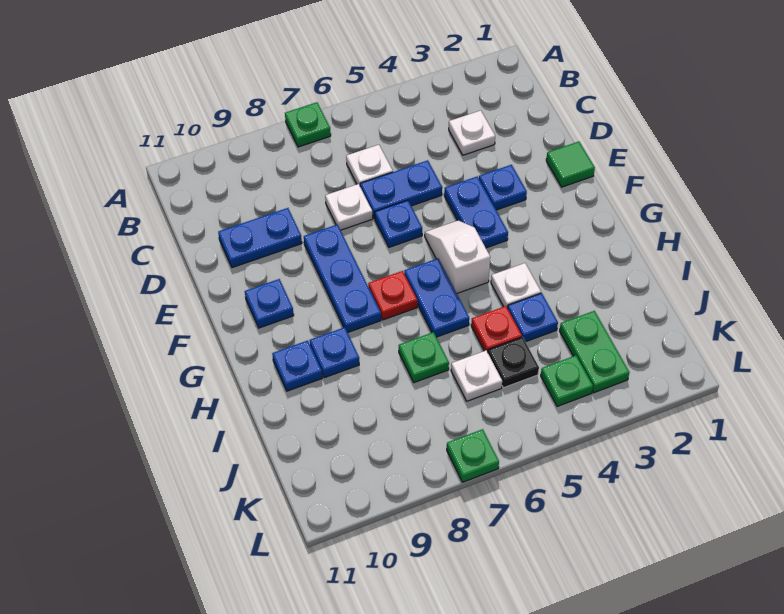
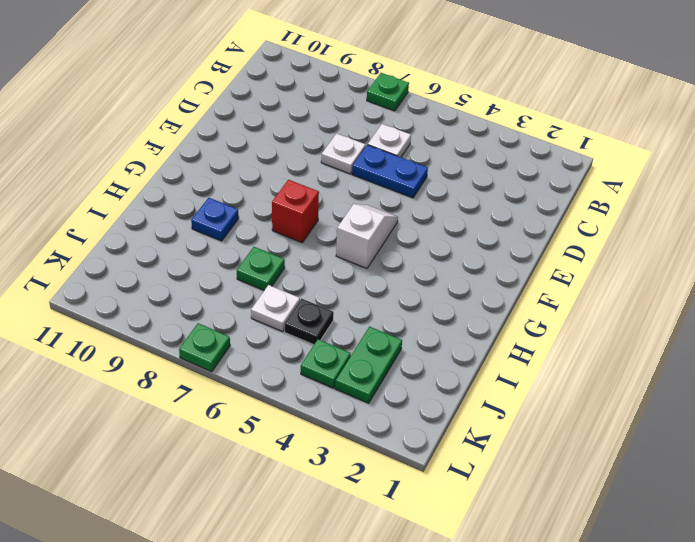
red 1x1 brick [272,180,319,242] -> red 1x1 plate [368,271,417,320]
none -> white 1x1 plate [449,110,495,155]
none -> blue 1x2 plate [218,208,302,268]
none -> green 1x1 tile [546,142,595,187]

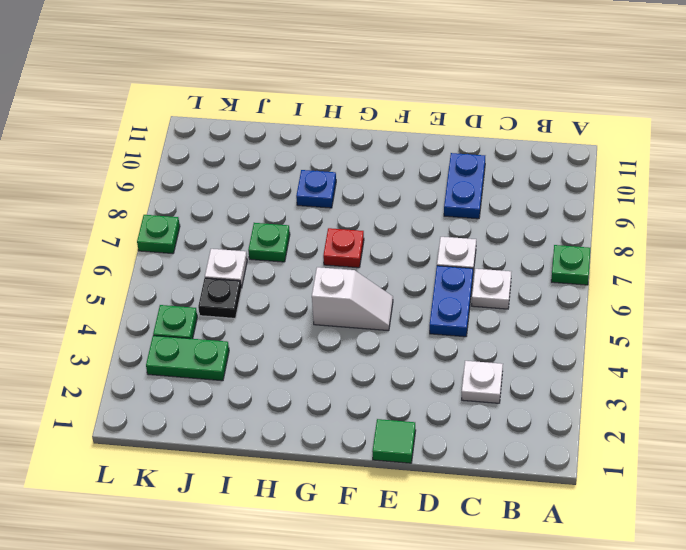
none -> blue 1x1 plate [479,165,527,210]
none -> blue 1x2 plate [444,177,508,248]
none -> blue 1x1 plate [375,200,422,247]

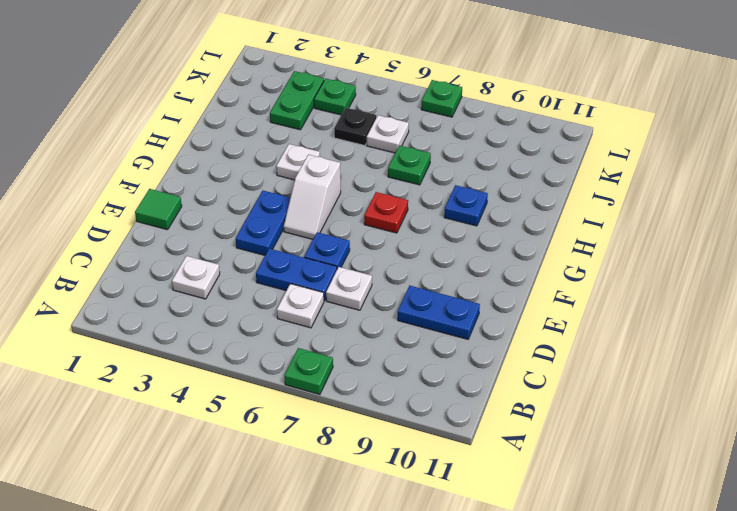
none -> blue 1x1 plate [479,165,527,210]
none -> blue 1x3 plate [304,225,381,333]
none -> blue 1x1 plate [245,279,294,328]

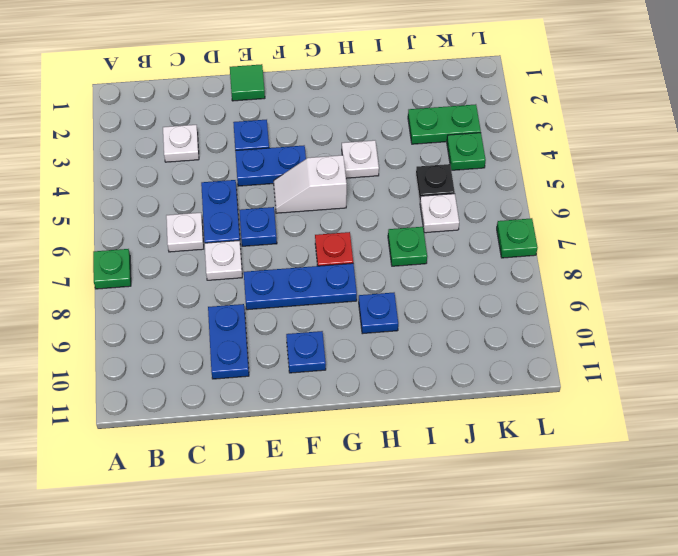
none -> blue 1x2 plate [404,259,469,337]
none -> blue 1x1 plate [272,341,322,391]
none -> blue 1x1 plate [508,293,558,342]

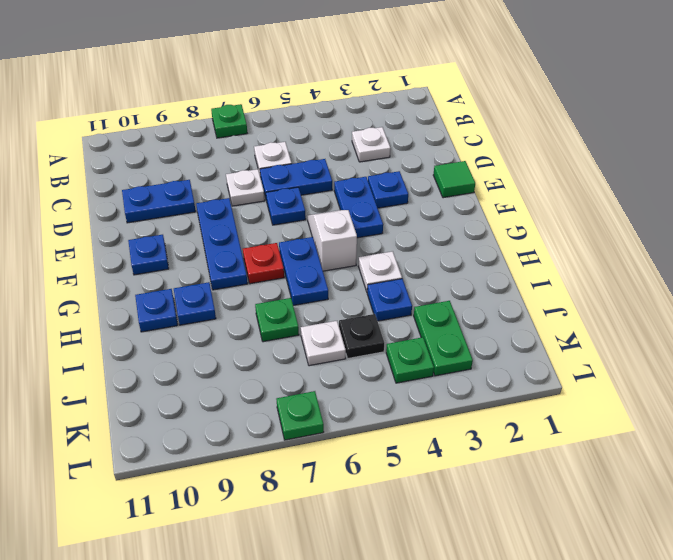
none -> red 1x1 plate [471,306,522,352]

